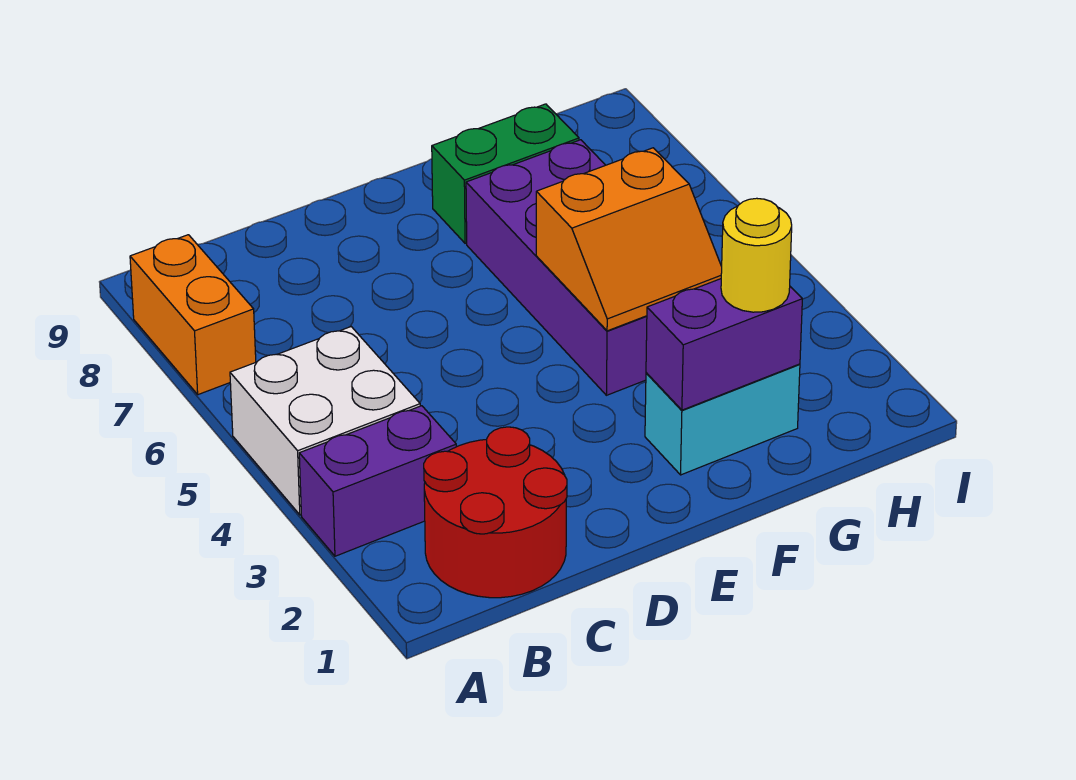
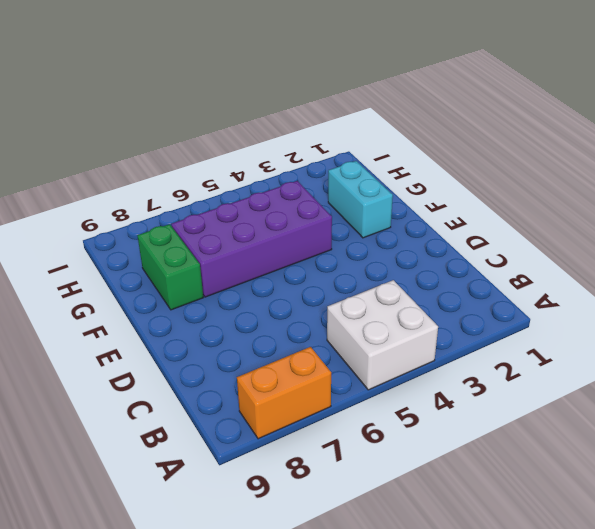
none -> purple 1x2 brick [299,406,456,556]
none -> red 2x2 round brick [424,427,567,598]

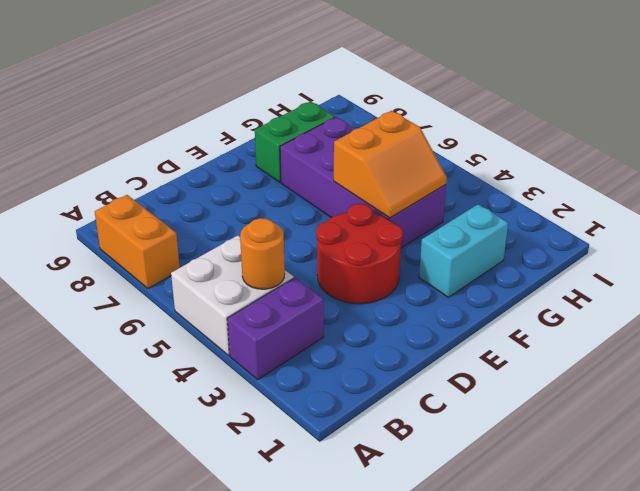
orange 1x1 round brick [240,218,285,289] -> none
red 2x2 round brick [316,204,403,304] -> red 2x2 round brick moved to [424,427,567,598]
none -> purple 1x2 brick [646,279,802,410]
none -> yellow 1x1 round brick [721,198,792,312]

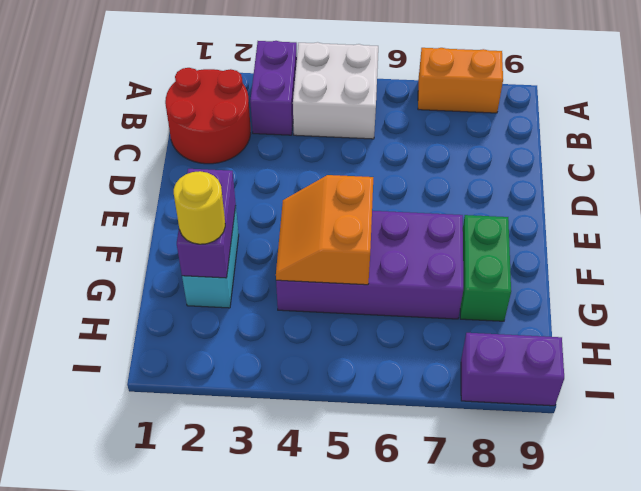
purple 1x2 brick [461,333,564,406] -> none

